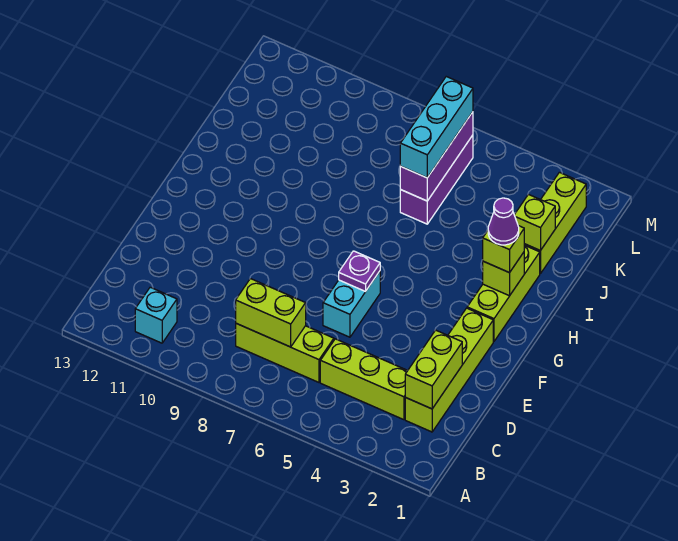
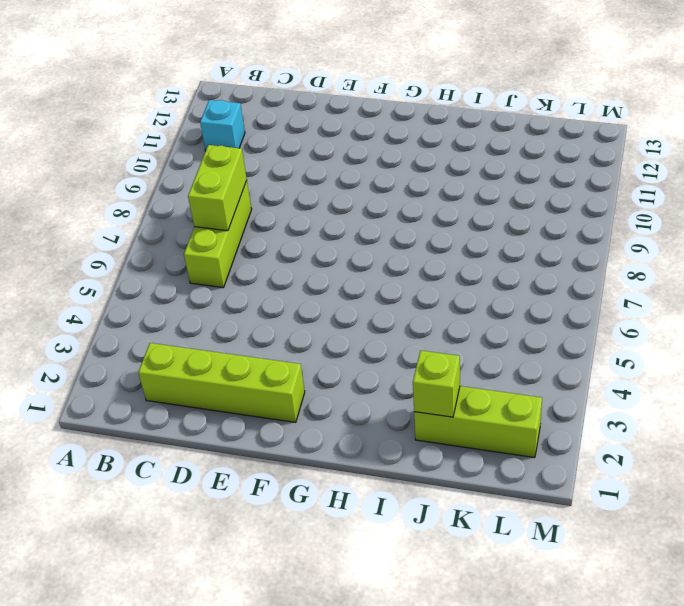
none -> lime 1x3 brick [320,339,408,420]
none -> cyan 1x2 brick [323,271,380,337]
none -> lime 1x3 brick [467,245,540,341]

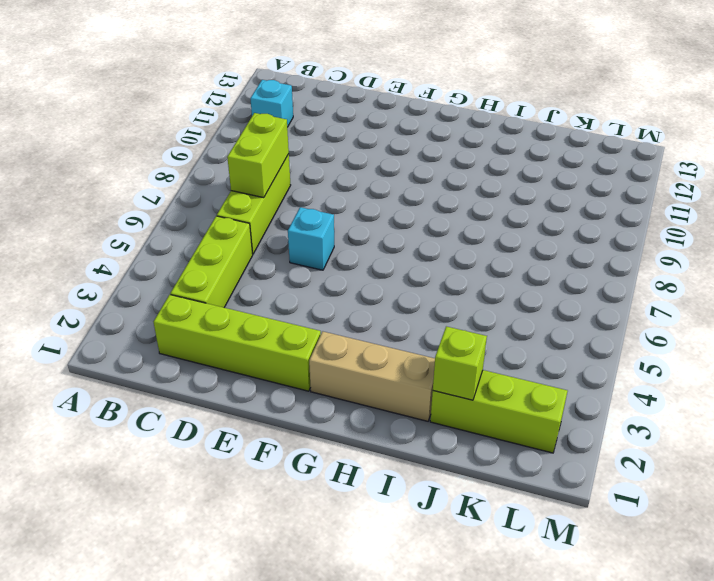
cyan 1x1 brick [288,207,334,270] -> cyan 1x2 brick [323,271,380,337]
tan 1x3 brick [309,331,435,421] -> lime 1x3 brick [467,245,540,341]
none -> purple 1x3 brick [400,135,473,224]
none -> lime 1x2 brick [405,330,462,409]
none -> purple 1x1 plate [339,251,380,291]

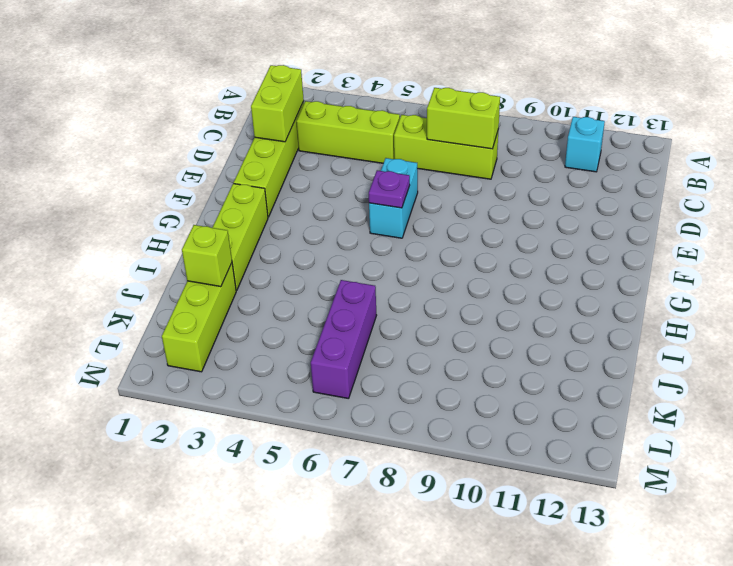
none -> lime 1x1 brick [483,252,524,296]
none -> purple 1x3 brick [400,112,473,201]
none -> lime 1x1 brick [483,226,524,273]

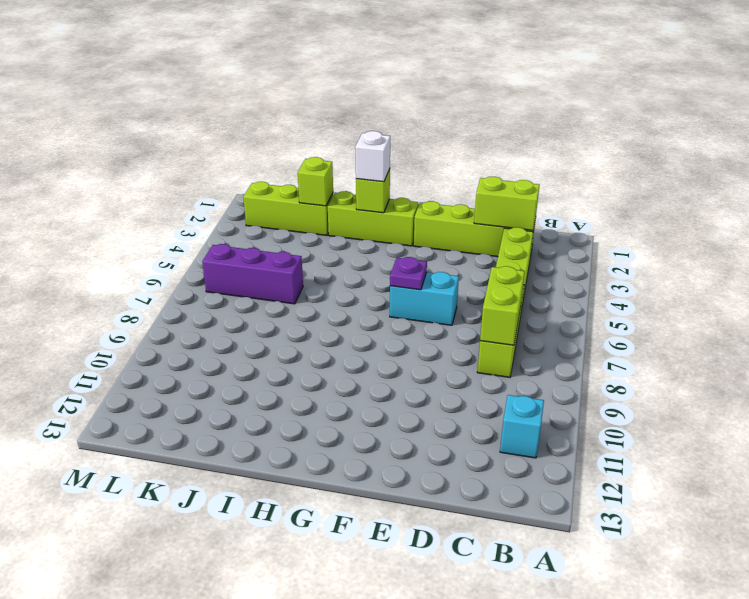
white 1x1 brick [355,131,390,182] -> lime 1x1 brick [483,226,524,273]
none -> purple 1x3 brick [400,112,473,201]
none -> cyan 1x3 brick [400,77,473,178]
none -> purple 1x1 cone [488,198,519,245]

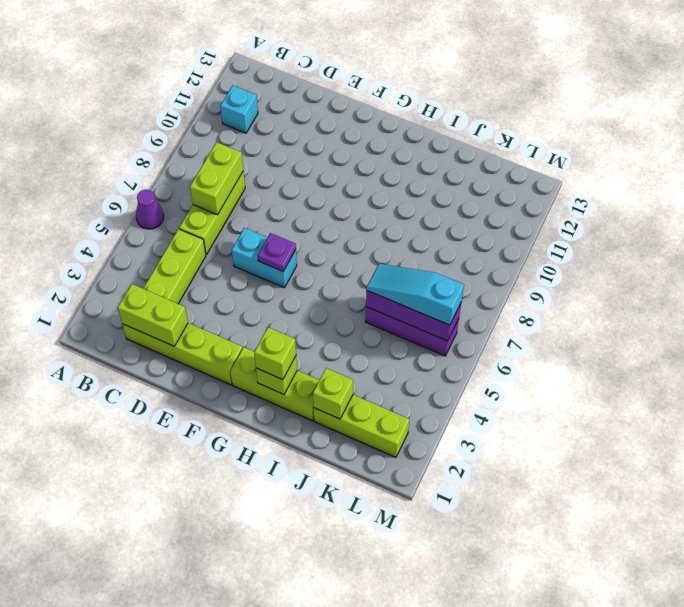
purple 1x1 cone [136,190,164,229] -> purple 1x1 cone moved to [488,198,519,245]
cyan 1x3 slope [366,264,464,325] -> cyan 1x3 brick [400,77,473,178]

